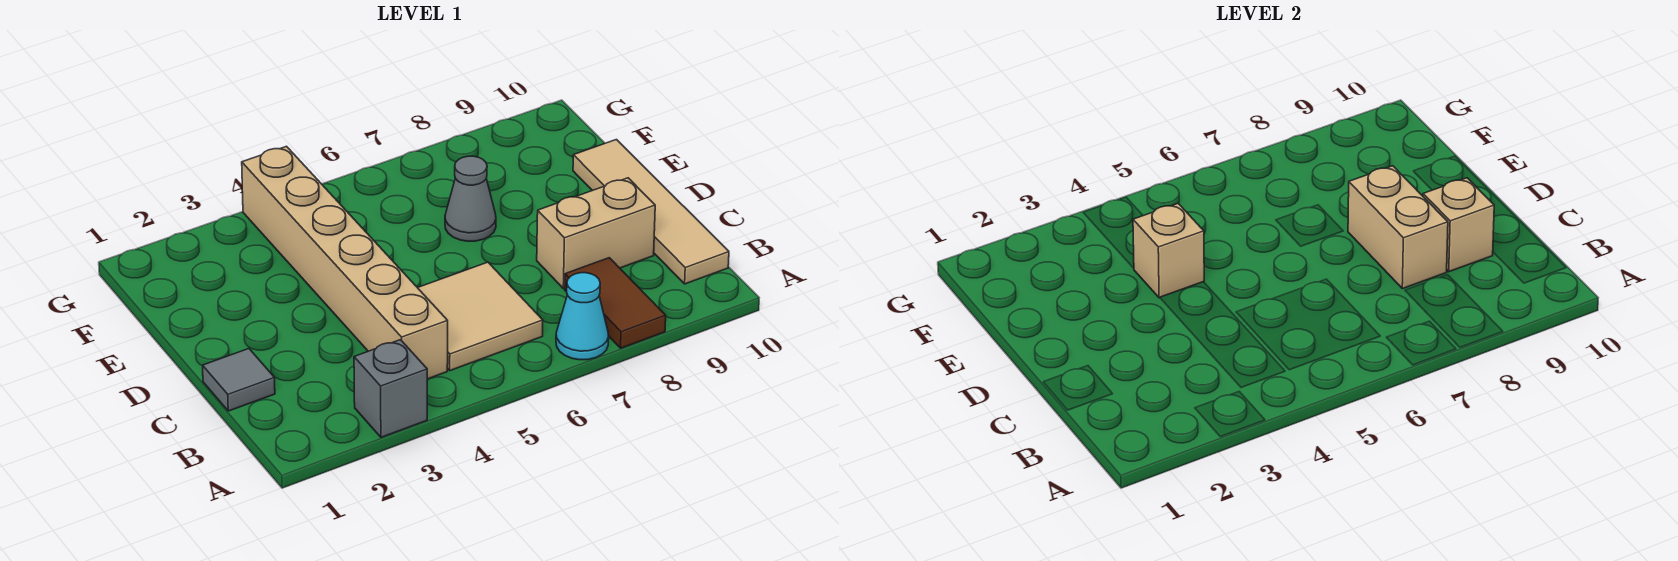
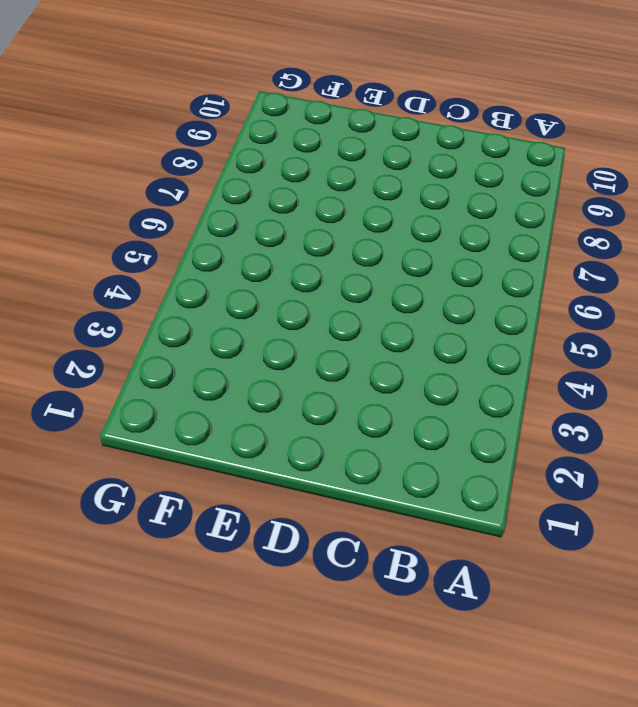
none -> grey 1x1 brick [354,340,427,437]
none -> cyan 1x1 cone [556,273,609,360]
none -> brown 1x2 tile [565,258,666,348]

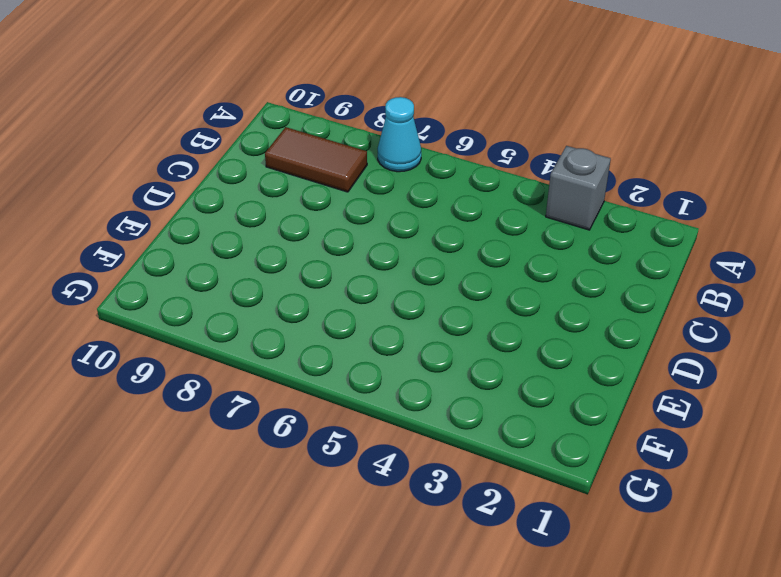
brown 1x2 tile [265,127,367,192] -> brown 1x2 tile turned to [565,258,666,348]
none -> tan 1x6 brick [242,146,448,379]
none -> tan 2x2 tile [418,262,543,371]
none -> tan 1x4 tile [573,140,729,284]

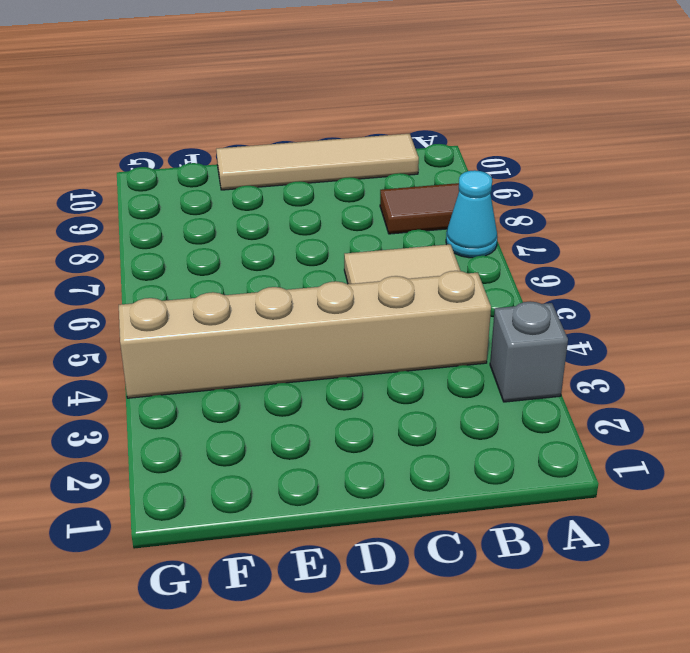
none -> grey 1x1 tile [203,349,275,411]
none -> tan 1x2 brick [537,178,655,289]
none -> grey 1x1 cone [445,156,496,241]

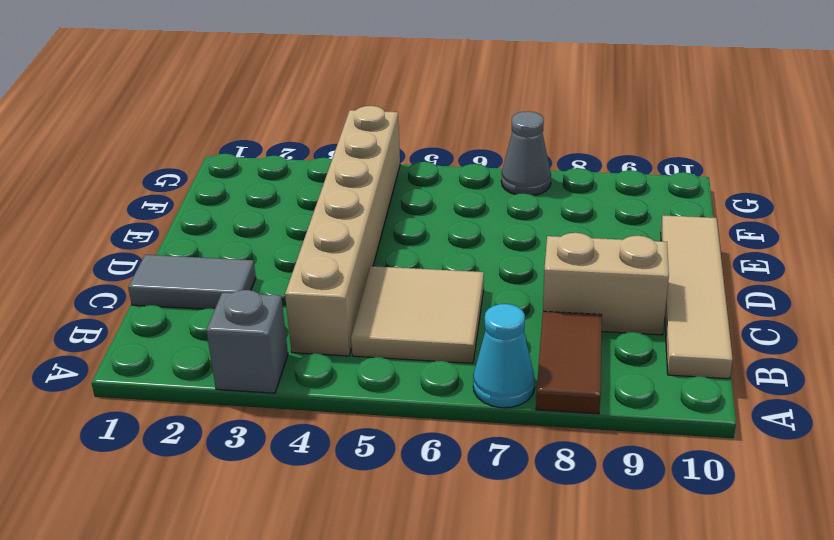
grey 1x2 tile [128,255,256,309] -> grey 1x1 tile [203,349,275,411]
grey 1x1 cone [501,111,551,196] -> grey 1x1 cone moved to [445,156,496,241]
none -> tan 1x2 brick [1348,166,1448,289]
none -> tan 1x1 brick [1423,178,1494,272]
none -> tan 1x1 brick [1133,203,1204,298]

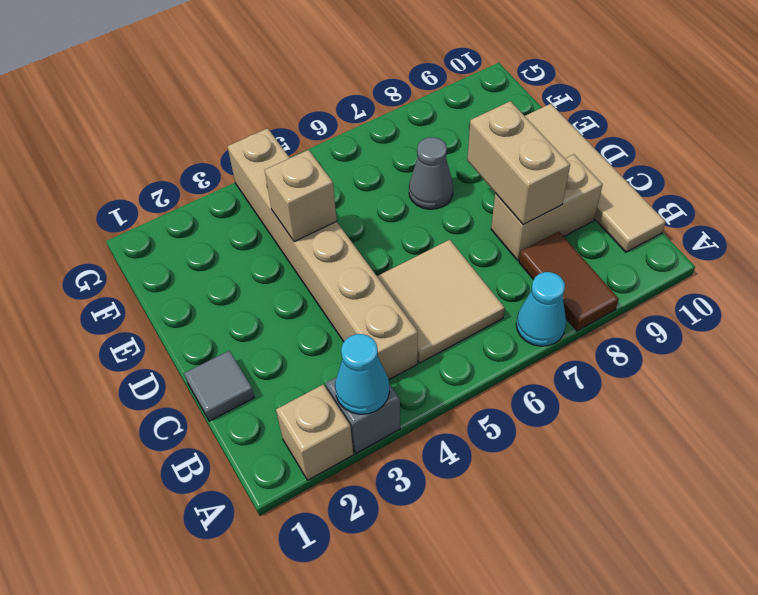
tan 1x1 brick [276,384,353,480] -> tan 1x1 brick moved to [1423,178,1494,272]
cyan 1x1 cone [335,334,390,414] -> none

